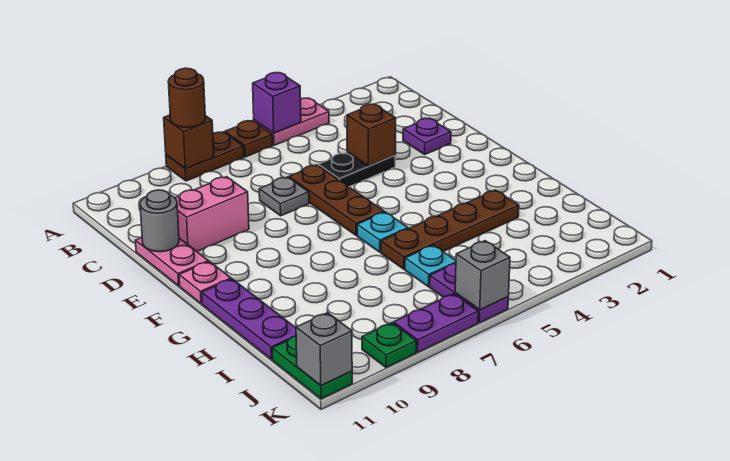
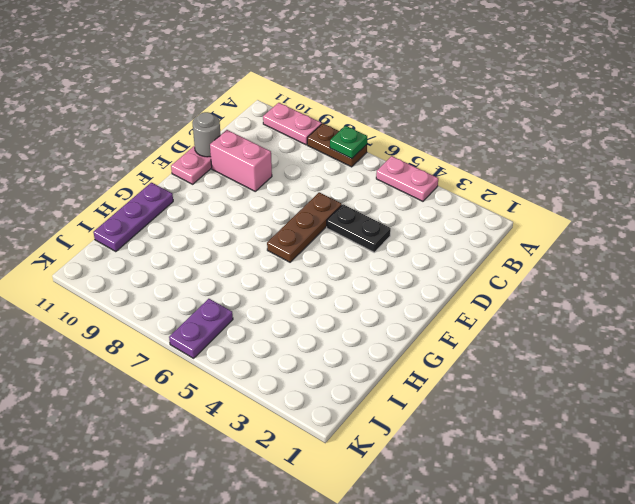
green 1x1 plate [330,126,367,159] -> green 1x1 plate moved to [362,323,416,368]
pink 1x2 plate [263,103,322,145] -> none
none -> brown 1x1 plate [225,121,273,157]
none -> purple 1x1 plate [403,118,451,154]
none -> grey 1x1 plate [259,177,309,216]

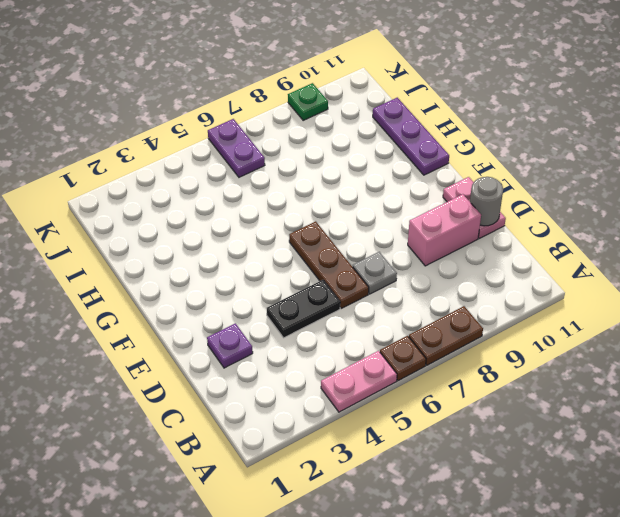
none -> pink 1x1 plate [179,262,231,304]
none -> cyan 1x1 plate [357,212,408,252]
none -> brown 1x4 plate [381,190,519,269]

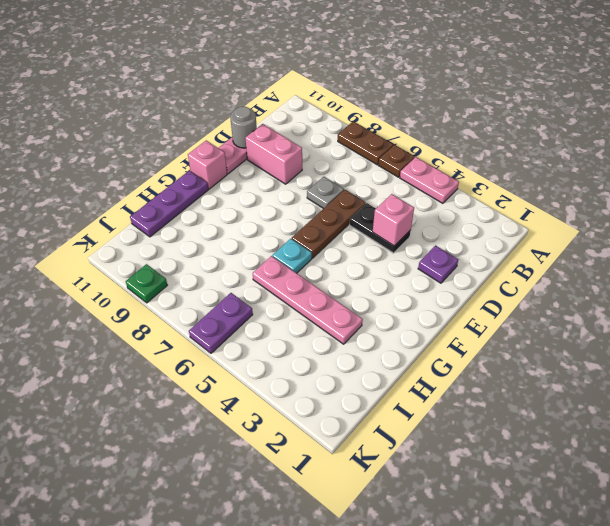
pink 1x1 brick [373,194,414,246] -> brown 1x1 brick [347,104,396,166]
pink 1x1 brick [188,141,227,189] -> pink 1x1 plate [179,262,231,304]
pink 1x4 plate [253,256,363,344] -> brown 1x4 plate [381,190,519,269]
none -> cyan 1x1 plate [405,245,456,287]
none -> green 1x2 plate [272,336,352,399]
none -> purple 1x2 plate [394,294,478,352]

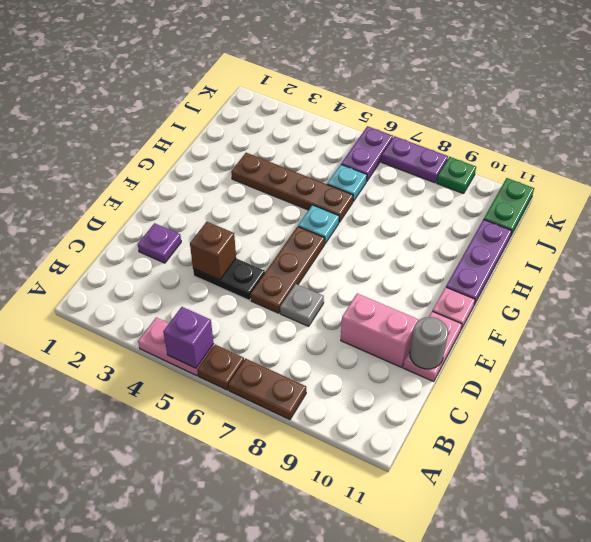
none -> brown 1x1 brick [164,115,214,169]
none -> grey 1x1 brick [455,241,510,310]
none -> grey 1x1 brick [296,313,352,386]

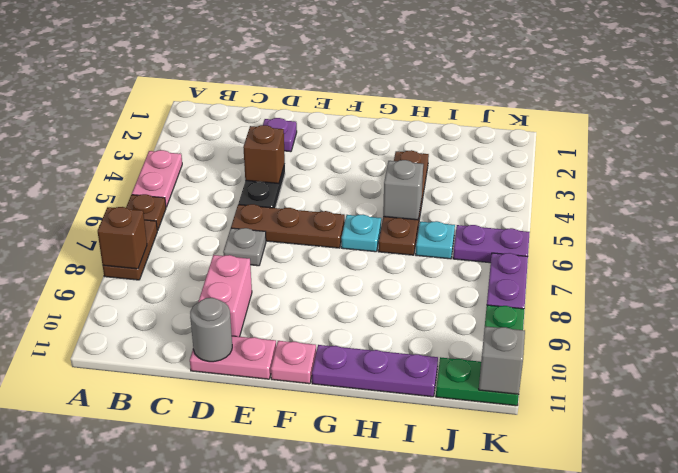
grey 1x1 brick [383,160,423,220] -> grey 1x1 brick moved to [455,241,510,310]
none -> purple 1x1 brick [253,73,301,133]
none -> brown 1x1 round brick [168,68,205,127]

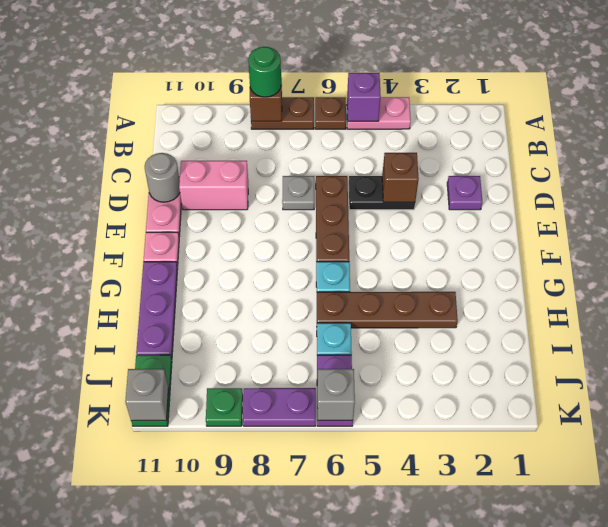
green 1x1 round brick [248,47,281,97] -> brown 1x1 round brick [168,68,205,127]

